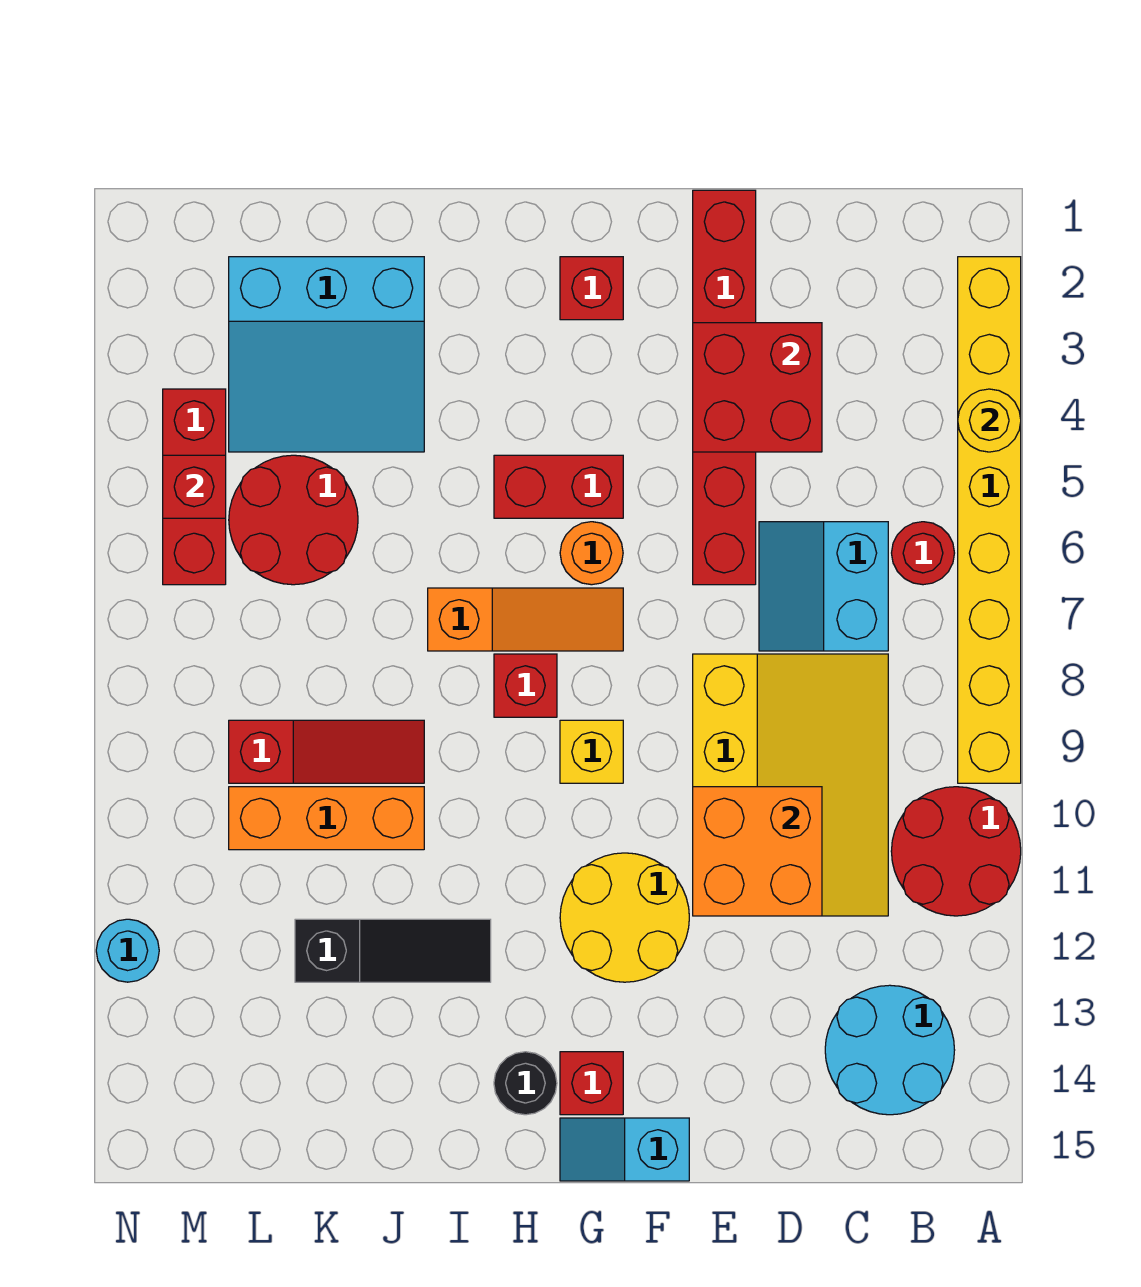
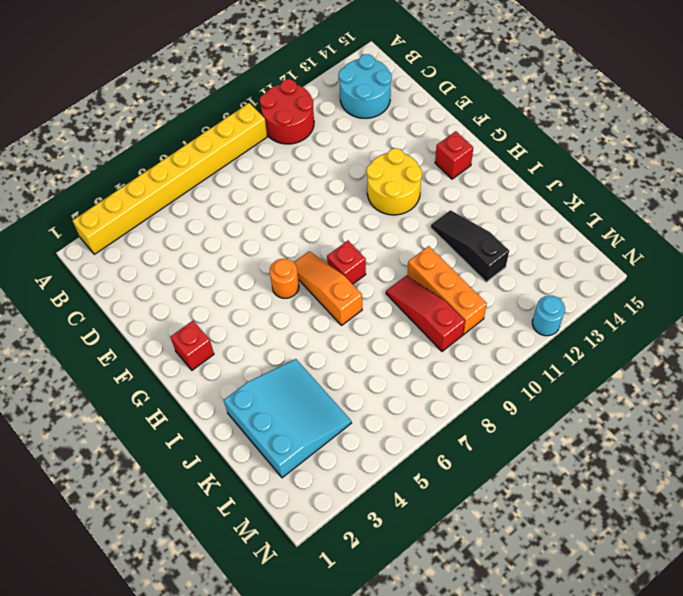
none -> red 1x1 round brick [892,522,954,585]
none -> cyan 2x2 slope [759,522,888,651]
none -> yellow 3x4 slope [693,654,888,916]

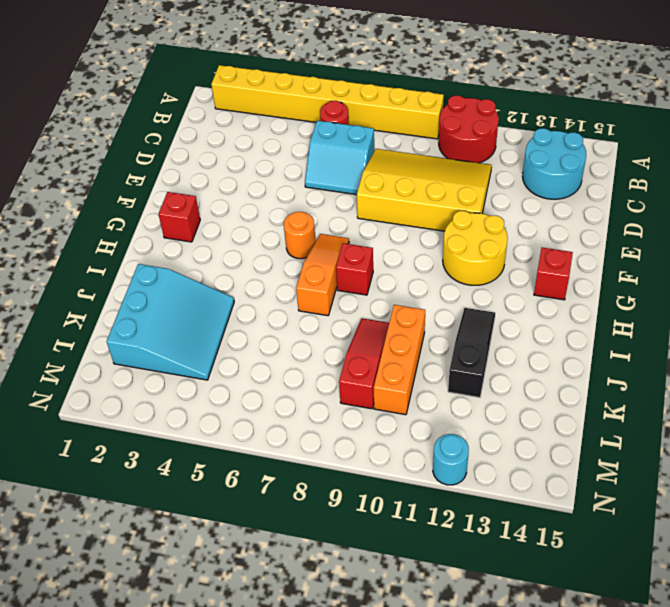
none -> red 1x6 brick [693,190,756,585]
none -> cyan 1x2 slope [560,1118,689,1181]
none -> red 1x2 brick [494,455,623,518]

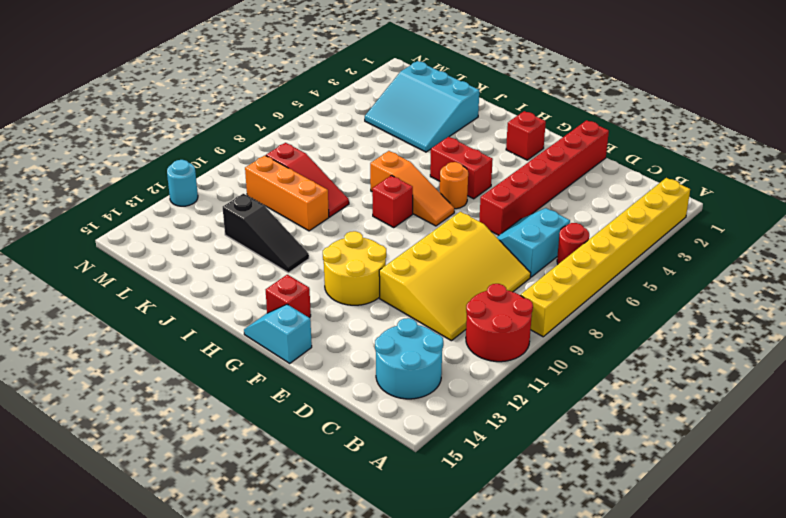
none -> yellow 1x1 brick [560,720,623,783]
none -> black 1x1 round brick [494,1052,557,1115]
none -> red 2x2 round brick [229,455,358,585]

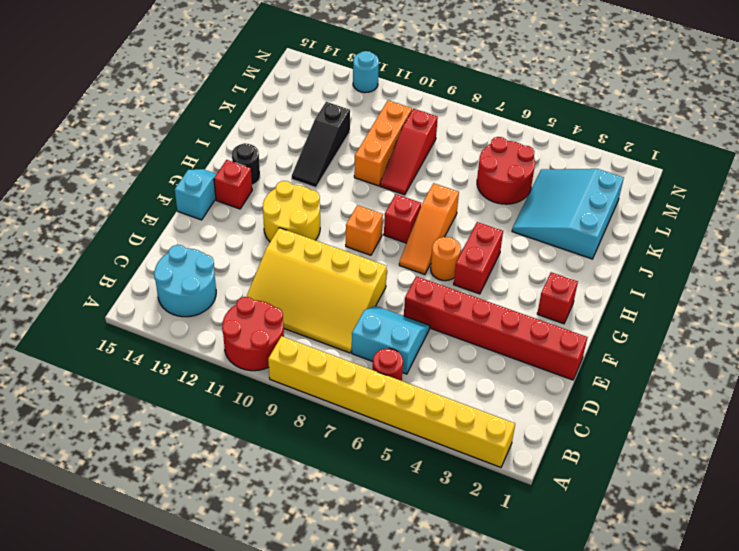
orange 1x1 brick [346,205,383,255] -> yellow 1x1 brick [560,720,623,783]
none -> red 1x3 brick [163,389,226,585]
none -> yellow 1x1 round brick [958,389,1021,452]
none -> red 2x2 brick [693,323,822,452]

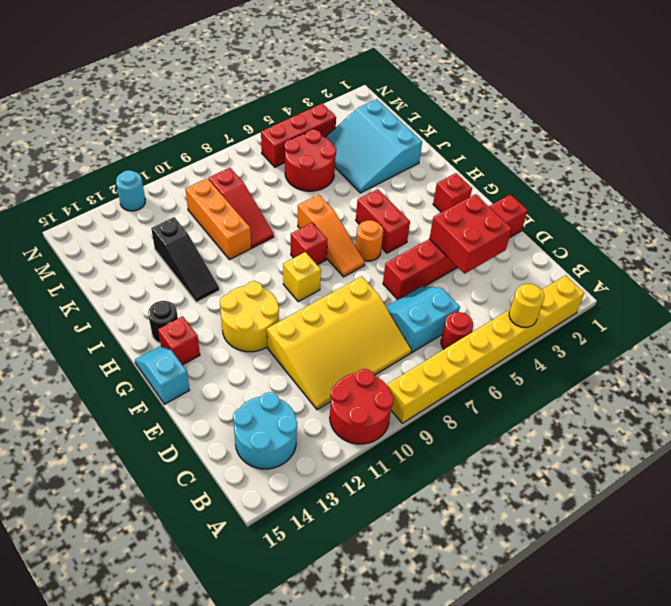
none -> orange 2x2 brick [693,787,822,916]
none -> red 1x1 brick [163,455,226,518]

